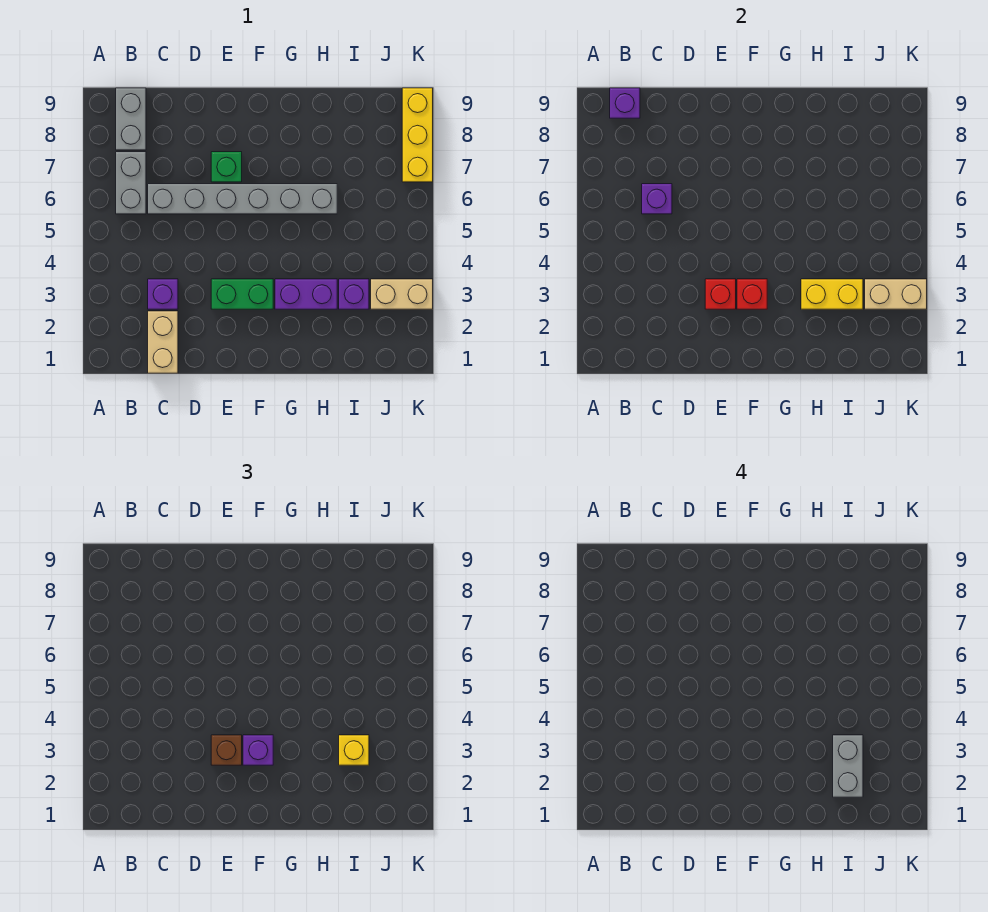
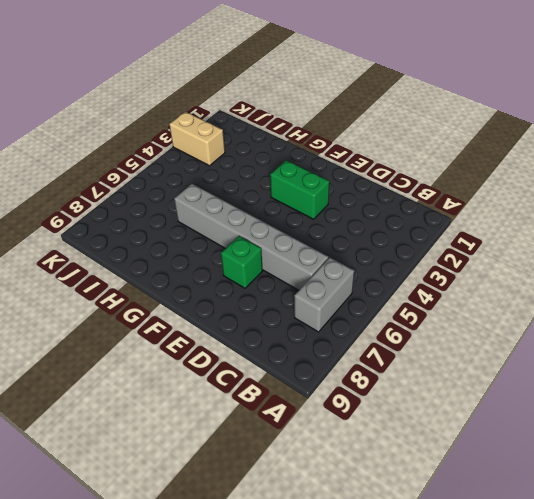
none -> grey 1x2 brick [116,88,146,150]
none -> tan 1x2 brick [148,311,178,373]
none -> purple 1x1 brick [148,279,178,309]

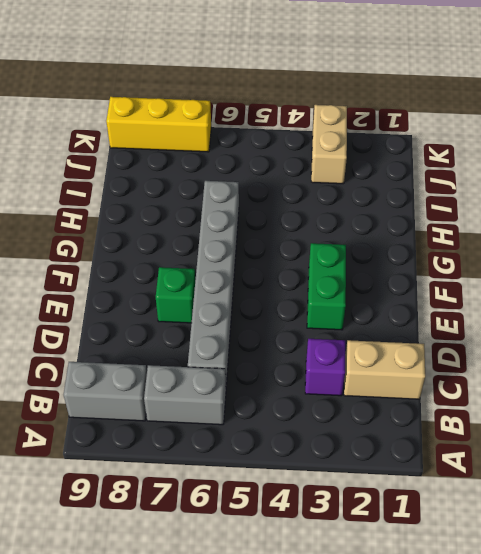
none -> purple 1x2 brick [275,279,337,309]
none -> purple 1x1 brick [339,279,369,309]
none -> purple 1x1 brick [610,88,640,118]

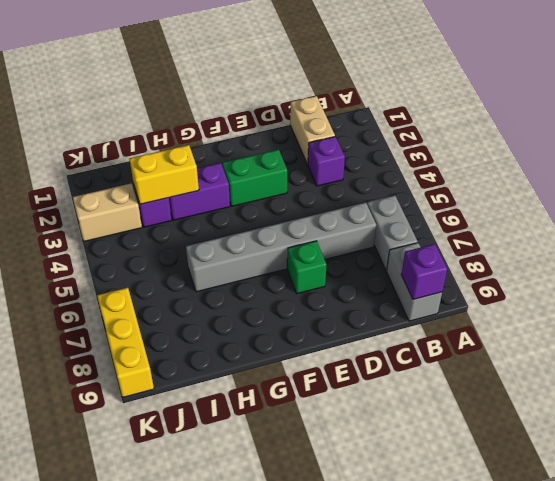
none -> purple 1x1 brick [642,184,672,214]
none -> red 1x1 brick [705,279,736,309]
none -> red 1x1 brick [737,279,767,309]

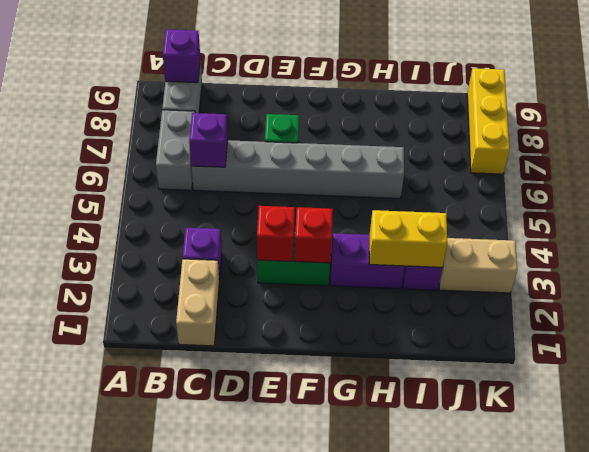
none -> tan 1x2 brick [865,279,927,309]
none -> brown 1x1 brick [211,735,242,765]
none -> purple 1x1 brick [243,735,273,765]

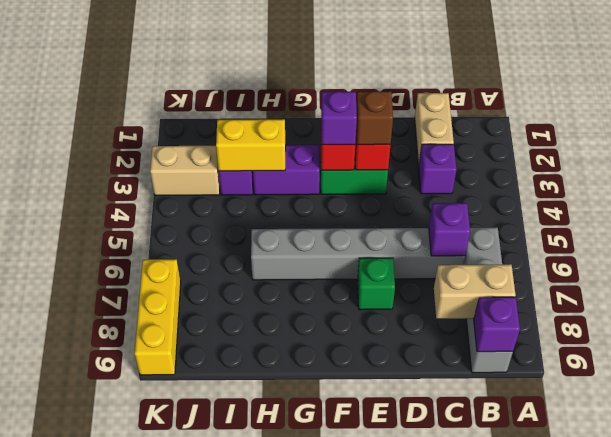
tan 1x2 brick [434,264,516,319] -> tan 1x2 brick moved to [865,279,927,309]
none -> yellow 1x1 brick [339,735,369,765]
none -> grey 1x2 brick [833,735,863,797]

